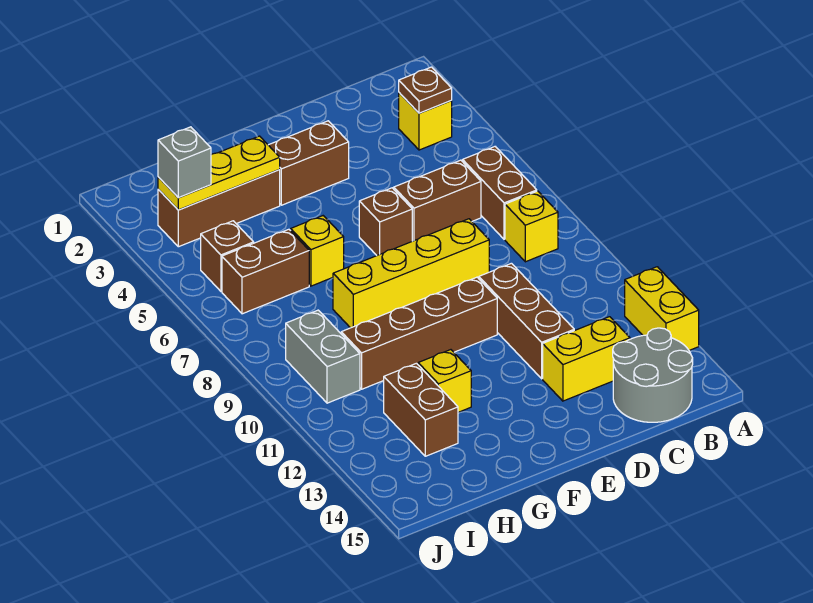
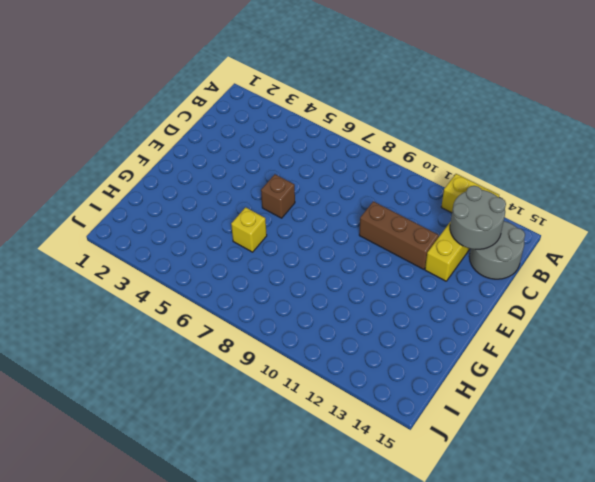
grey 2x2 round brick [450,186,506,249] -> none
none -> yellow 1x1 brick [399,93,452,150]
none -> brown 1x2 brick [463,147,537,239]
none -> yellow 1x1 brick [505,191,558,262]

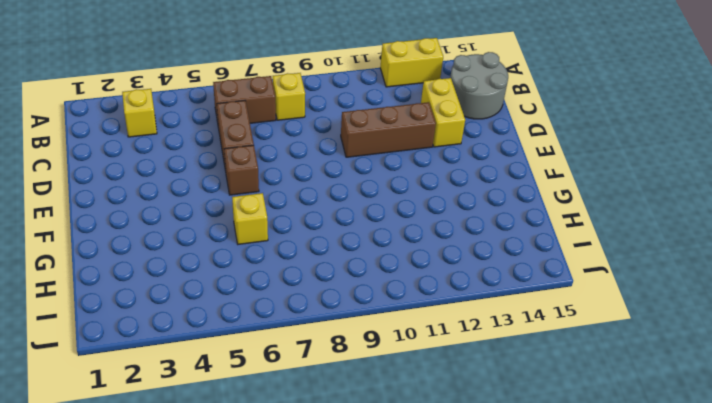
none -> yellow 1x4 brick [333,219,489,328]
none -> brown 1x2 brick [269,121,349,205]
none -> brown 1x4 brick [341,277,497,389]

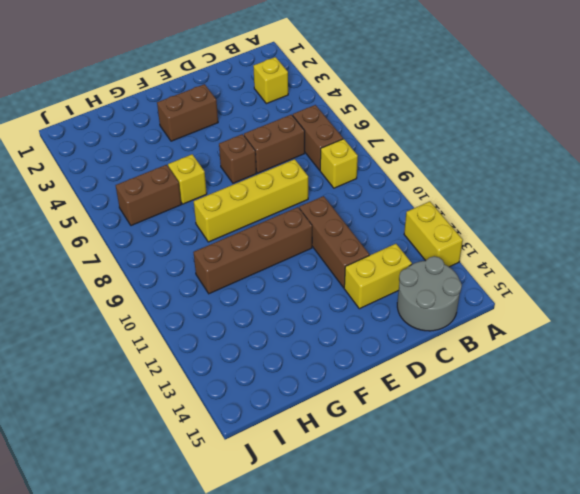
none -> brown 1x3 brick [158,170,280,247]
none -> yellow 1x1 brick [418,350,471,412]
none -> brown 1x2 brick [384,363,458,456]

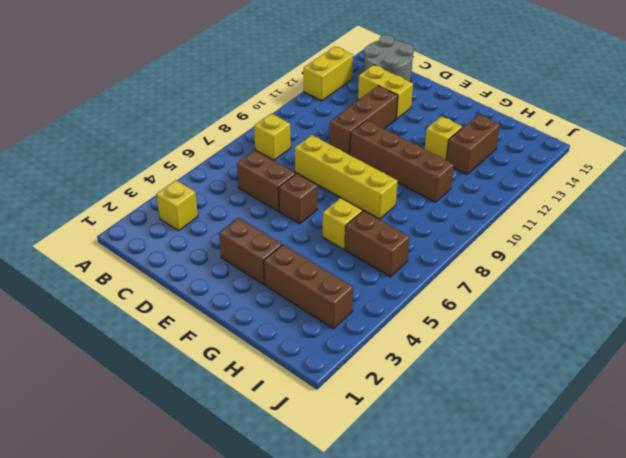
none -> brown 1x2 brick [463,147,537,239]
none -> brown 1x1 brick [201,221,254,291]
none -> grey 1x2 brick [286,310,360,403]

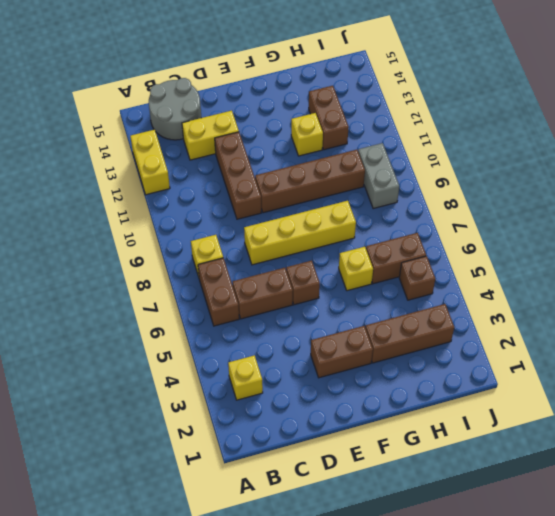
none -> brown 1x1 plate [399,67,452,113]
none -> yellow 1x3 plate [158,136,280,210]
none -> grey 1x1 brick [158,127,211,198]

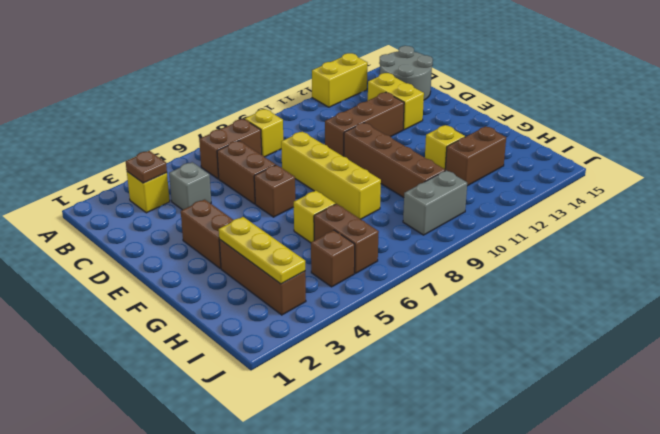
grey 1x1 brick [169,162,211,210] -> grey 1x1 brick moved to [158,127,211,198]

